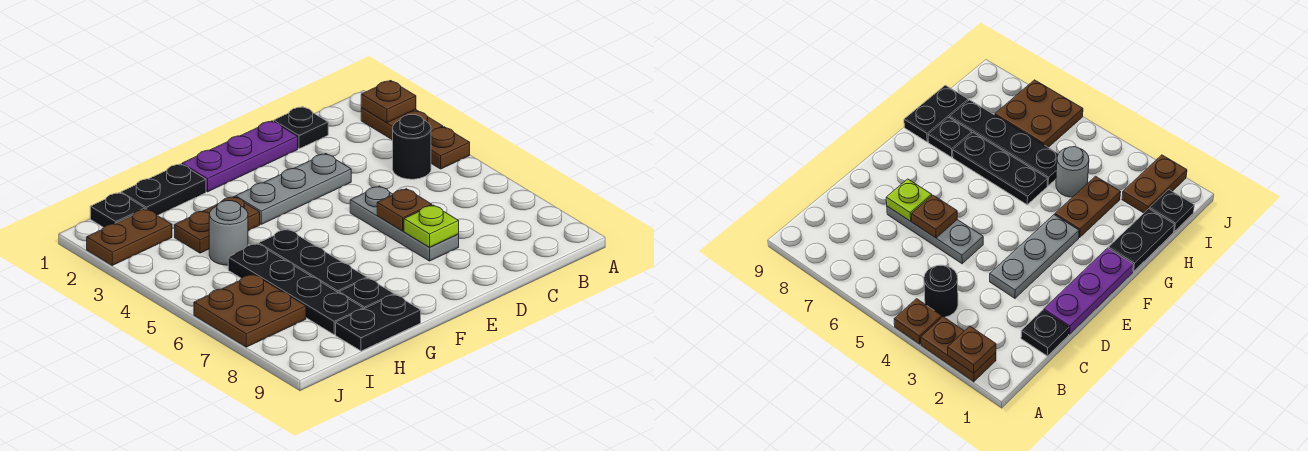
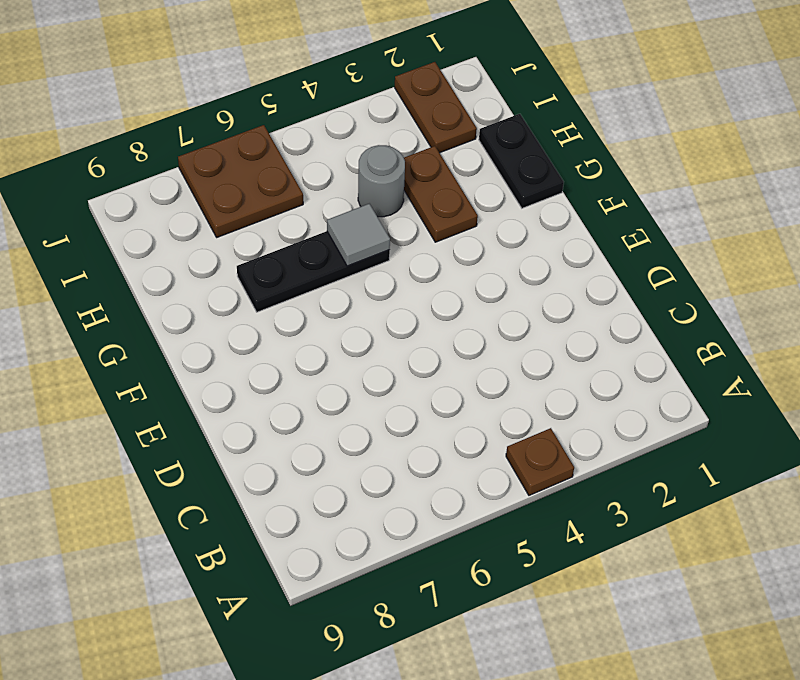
grey 1x1 tile [327,204,390,266] -> none
none -> brown 1x2 plate [361,108,443,140]
none -> black 1x1 round brick [393,115,431,179]
none -> black 1x1 plate [274,107,328,149]

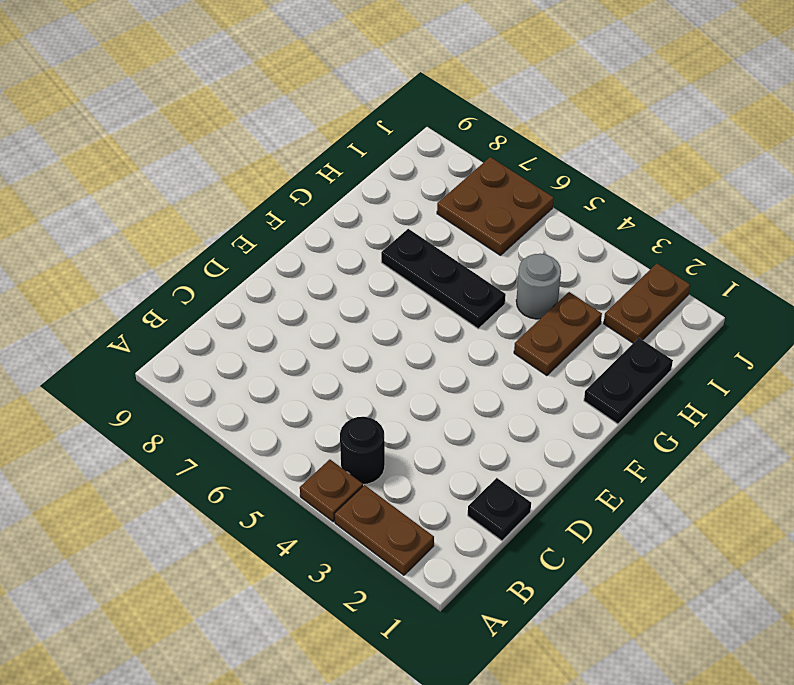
none -> purple 1x3 plate [182,121,298,192]
none -> grey 1x3 plate [236,154,351,224]
none -> grey 1x3 plate [350,186,459,261]

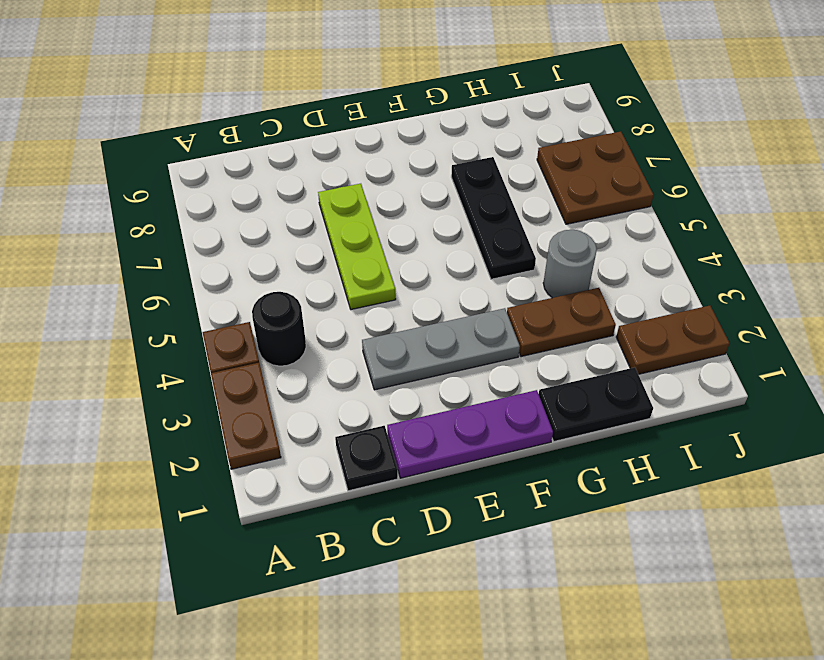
lime 1x3 plate [318,184,396,310] -> grey 1x3 plate [350,186,459,261]
none -> black 1x1 plate [339,278,394,309]
none -> black 1x2 plate [336,295,421,351]
none -> black 1x4 plate [228,244,363,335]

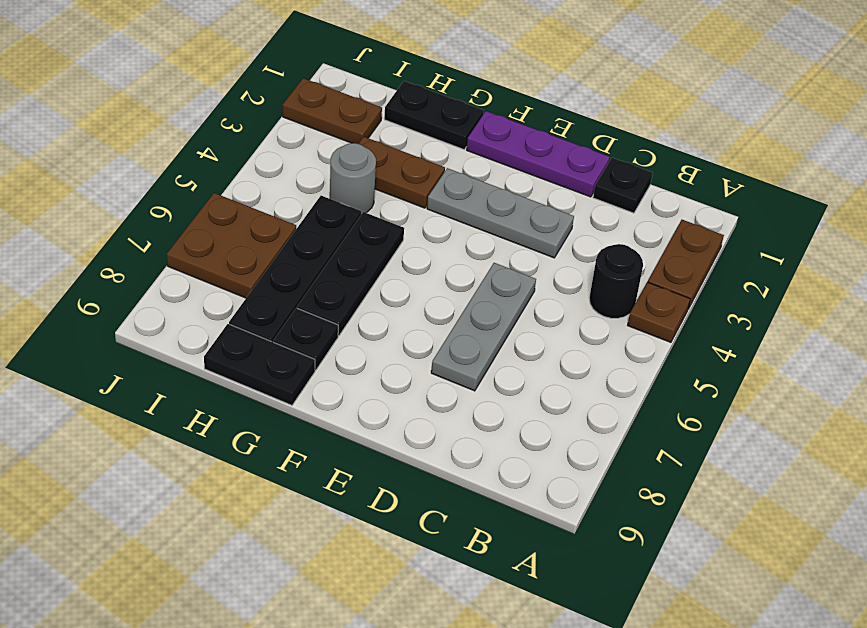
none -> black 1x1 plate [90,193,145,227]
none -> brown 1x1 plate [361,81,416,123]
none -> brown 1x1 plate [377,189,432,231]

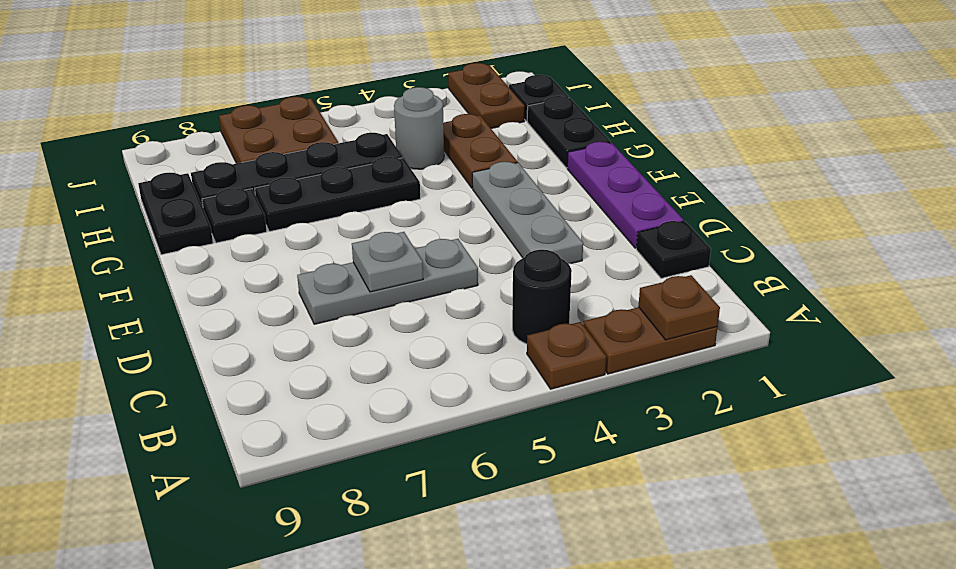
grey 1x1 plate [352,232,423,292] -> brown 1x1 plate [377,189,432,231]
none -> lime 1x1 plate [404,205,459,247]

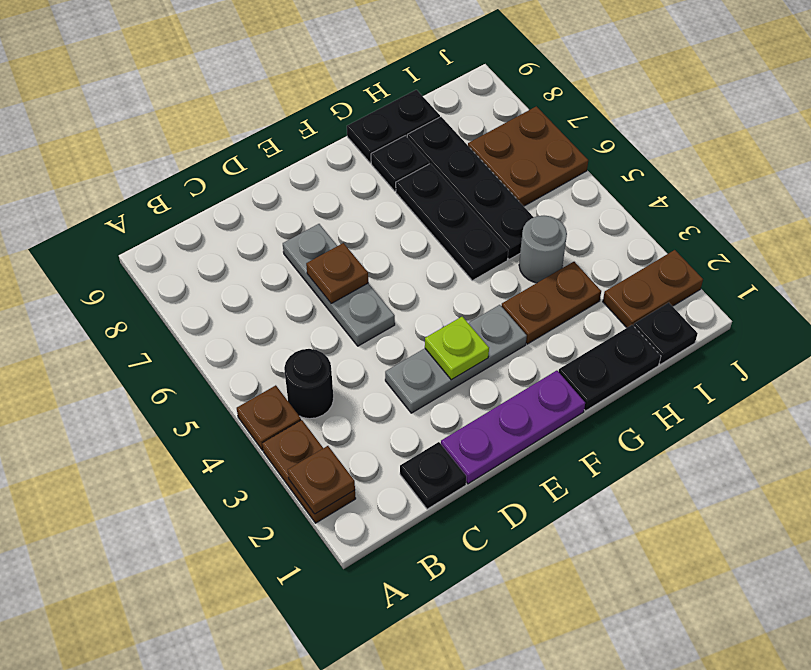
lime 1x1 plate [425,317,489,380] -> lime 1x1 plate moved to [404,205,459,247]

